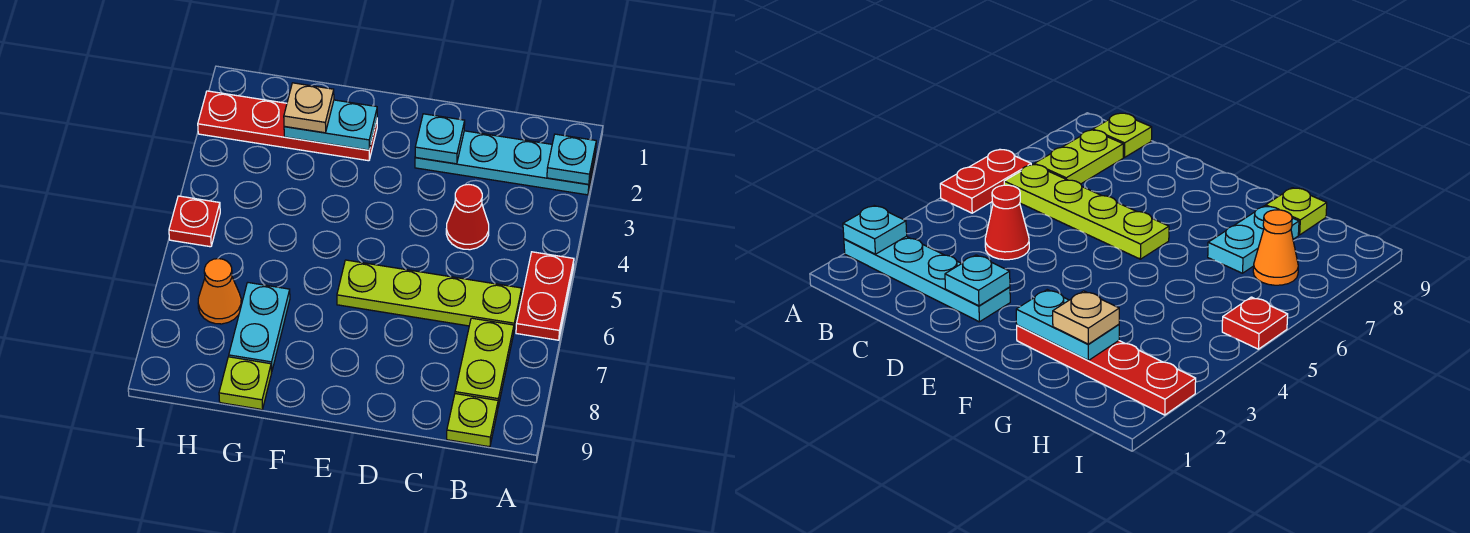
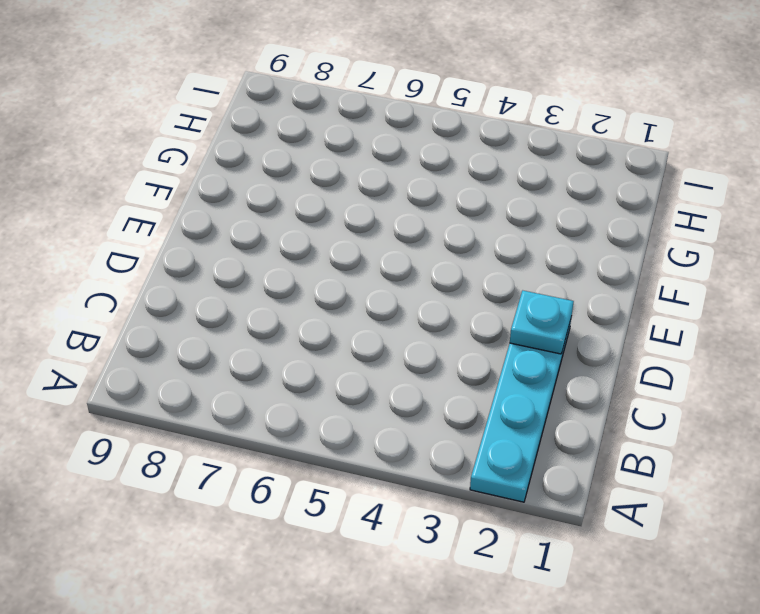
none -> red 1x2 plate [516,252,574,340]
none -> lime 1x4 plate [337,260,522,330]
none -> lime 1x2 plate [455,318,514,406]

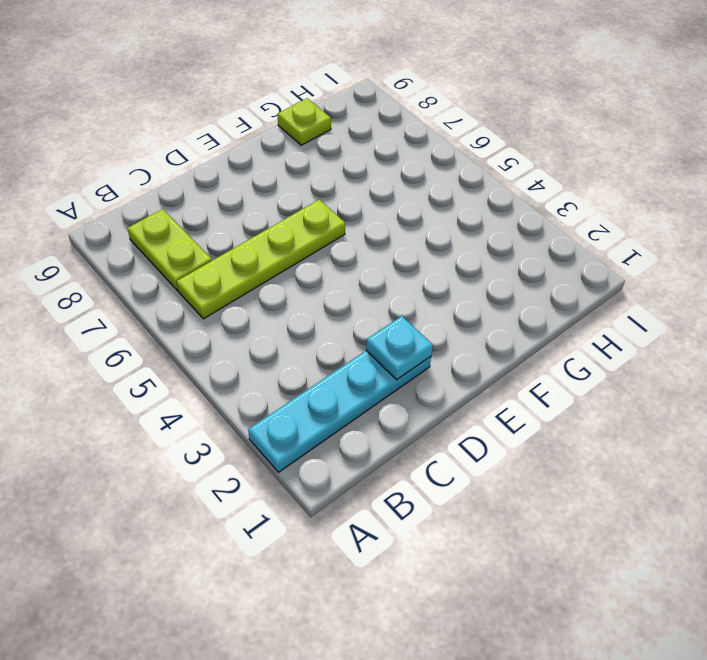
none -> red 1x2 plate [516,252,574,340]
none -> lime 1x1 plate [447,394,498,447]
none -> red 1x1 cone [446,184,489,250]

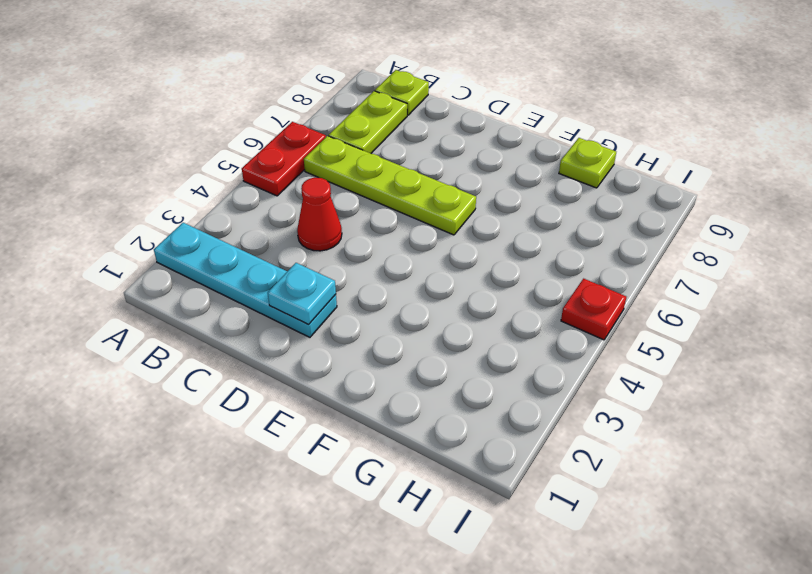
none -> red 1x4 plate [198,91,377,161]
none -> cyan 1x2 plate [229,283,290,372]
none -> orange 1x1 cone [198,259,241,324]

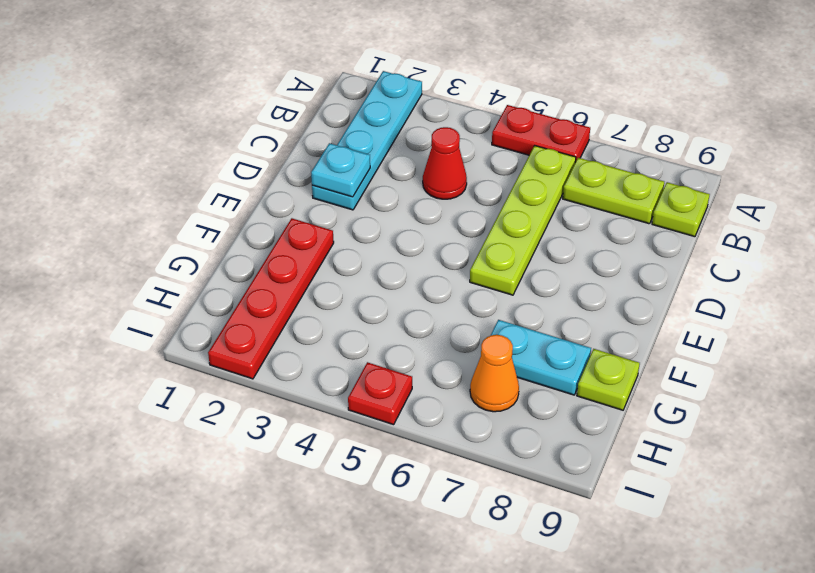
none -> cyan 1x1 plate [547,134,596,184]
none -> cyan 1x2 plate [284,100,377,150]
none -> tan 1x1 plate [284,83,334,133]

